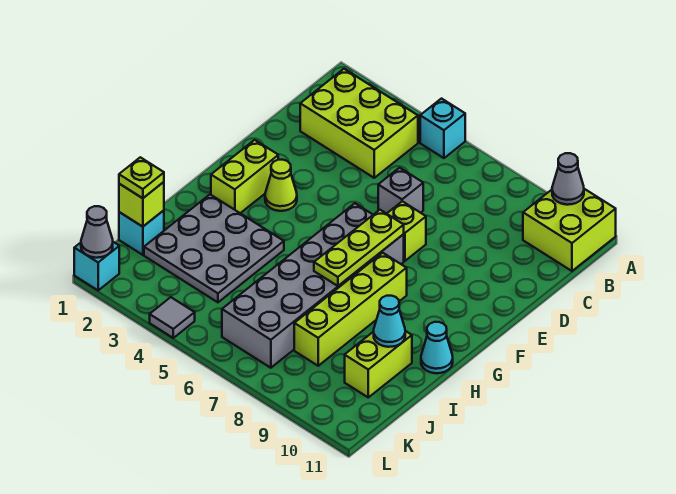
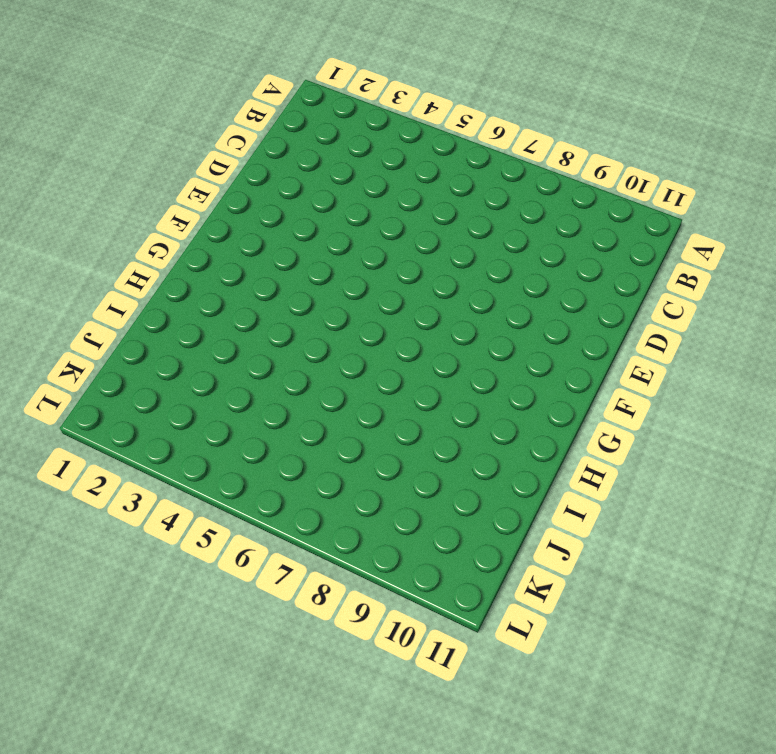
none -> cyan 1x1 brick [420,99,465,158]
none -> lime 2x2 brick [523,189,616,271]
none -> lime 2x3 brick [300,69,418,178]

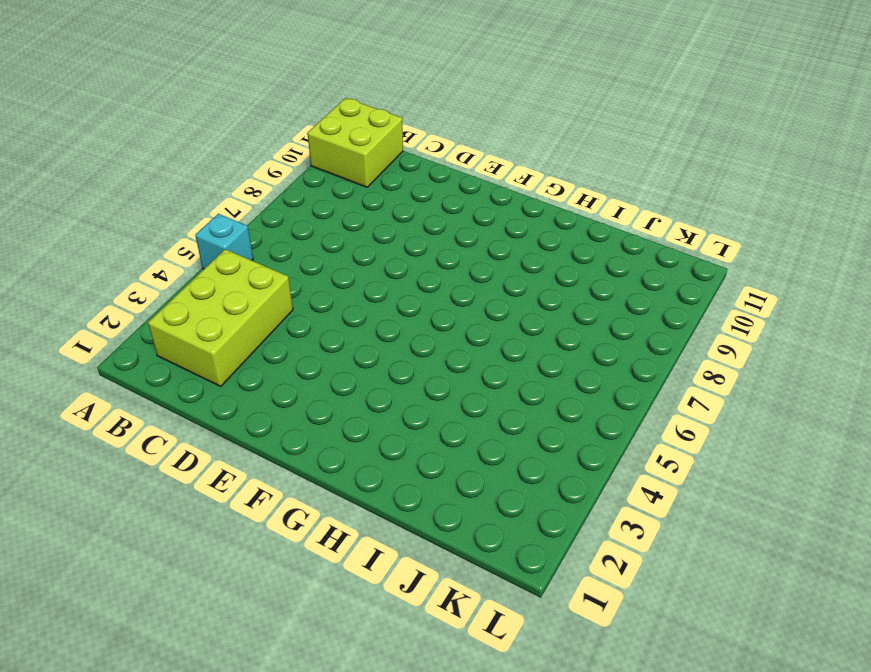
none -> grey 1x1 brick [378,168,423,214]
none -> lime 1x1 brick [387,201,426,261]
none -> lime 1x2 brick [211,140,278,213]

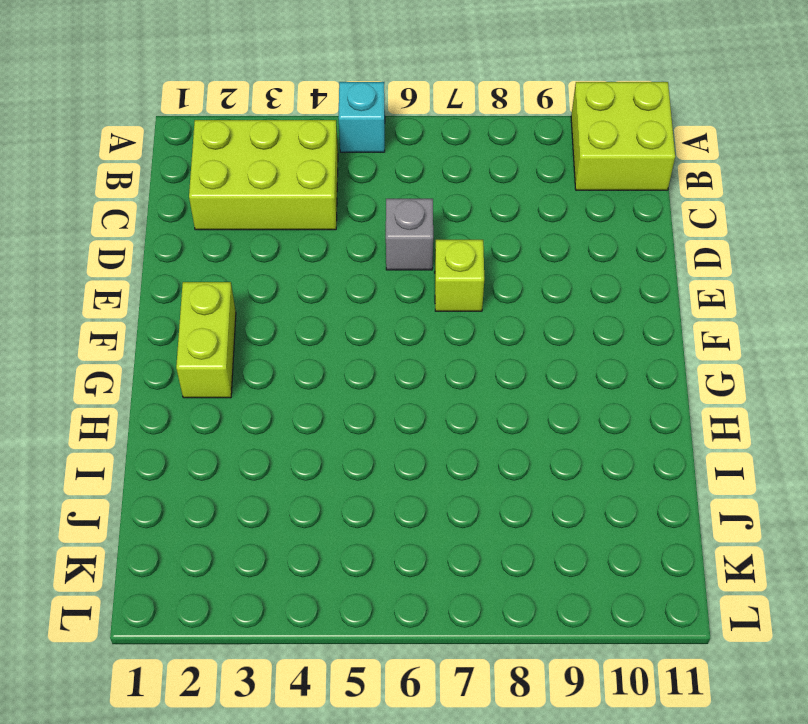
none -> lime 1x1 cone [265,160,297,211]
none -> grey 2x6 brick [222,203,404,368]
none -> lime 1x4 brick [294,253,407,366]

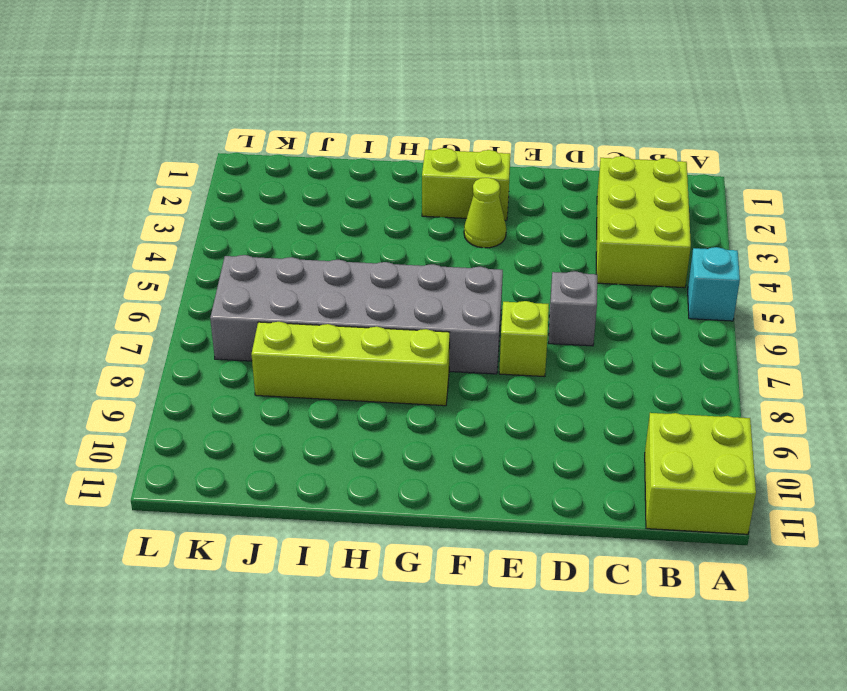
none -> grey 3x3 plate [144,195,284,302]
none -> cyan 1x1 cone [421,322,453,373]
none -> lime 1x2 brick [345,331,412,397]

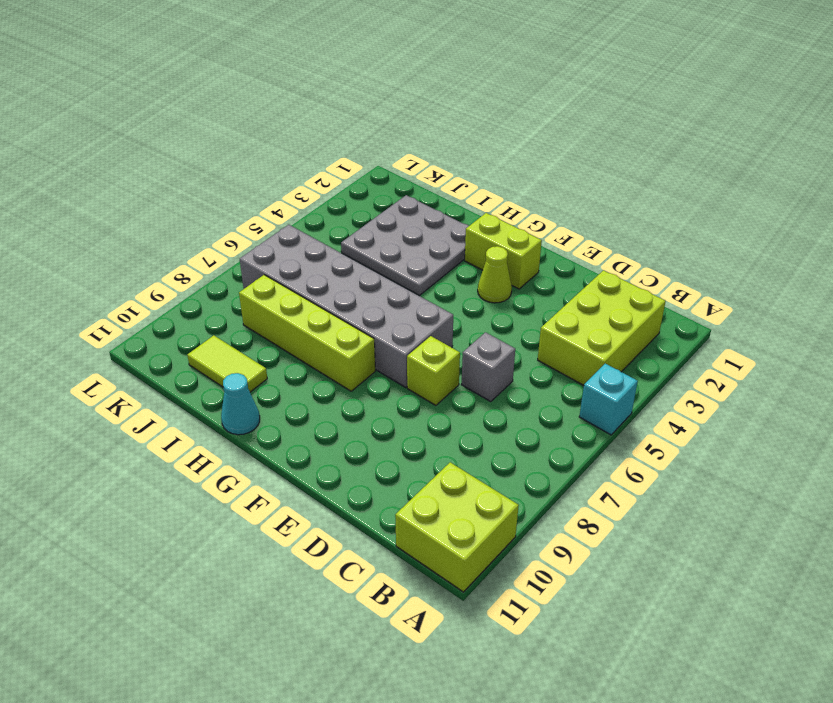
lime 1x2 tile [187,335,267,392] -> lime 1x2 brick [345,331,412,397]
none -> cyan 1x1 brick [119,210,164,255]
none -> cyan 1x1 brick [74,242,119,290]
none -> grey 1x1 tile [150,297,195,338]

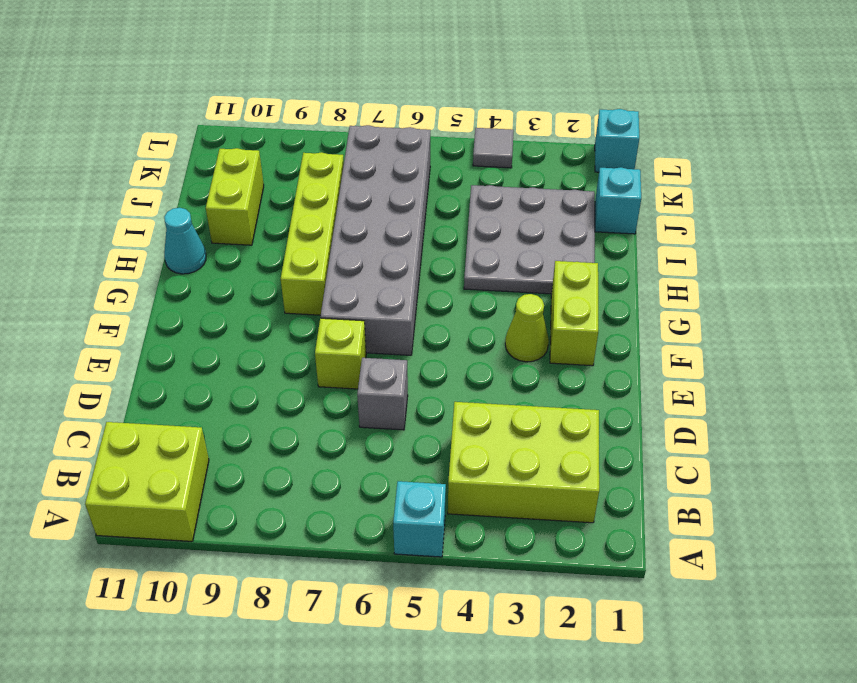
none -> grey 1x1 cone [552,153,584,205]
none -> lime 1x3 plate [314,210,404,286]
none -> cyan 1x1 cone [374,296,405,347]

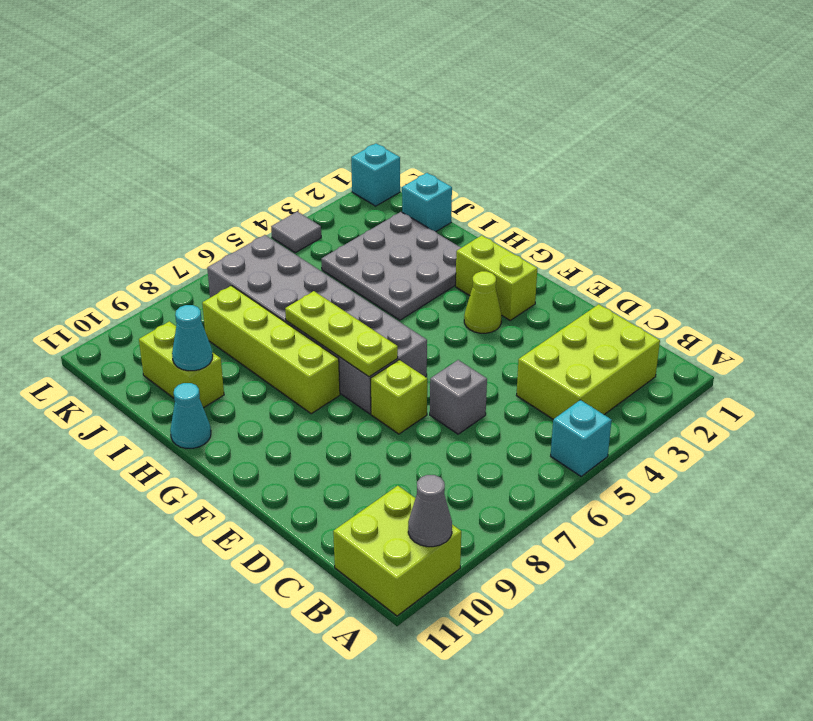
none -> lime 1x1 brick [119,182,164,227]
none -> grey 1x1 cone [81,206,113,258]
none -> lime 1x1 plate [119,157,164,198]

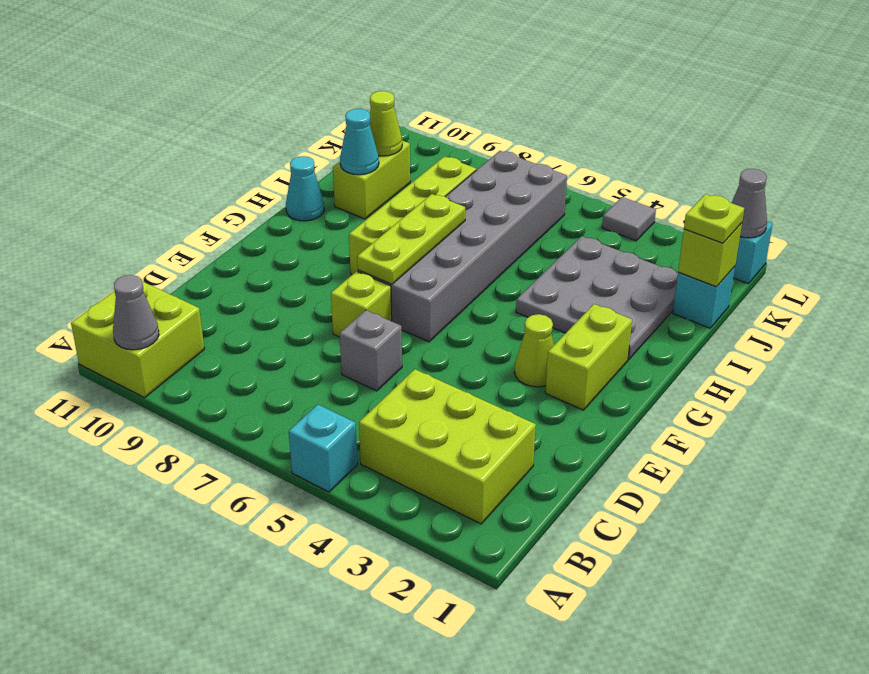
lime 1x1 cone [370,91,402,156] -> none

